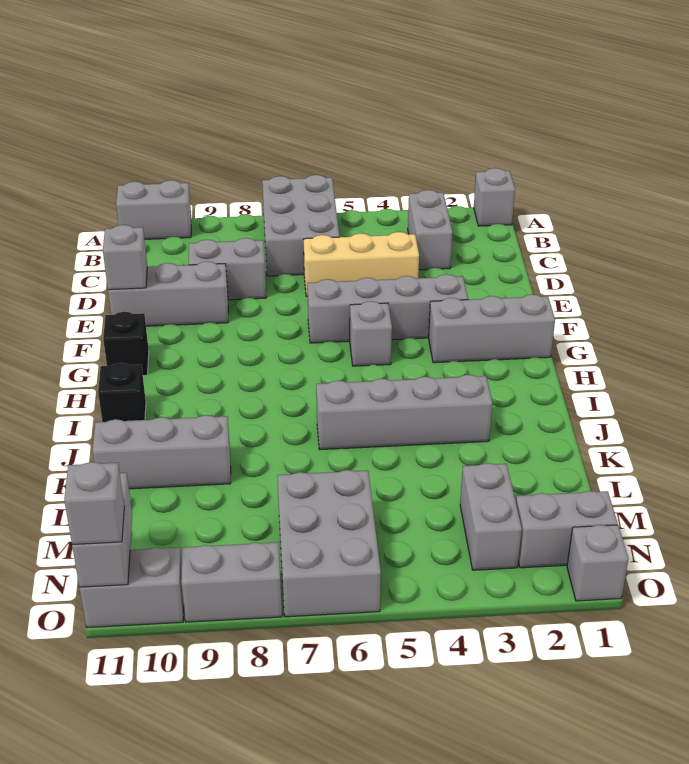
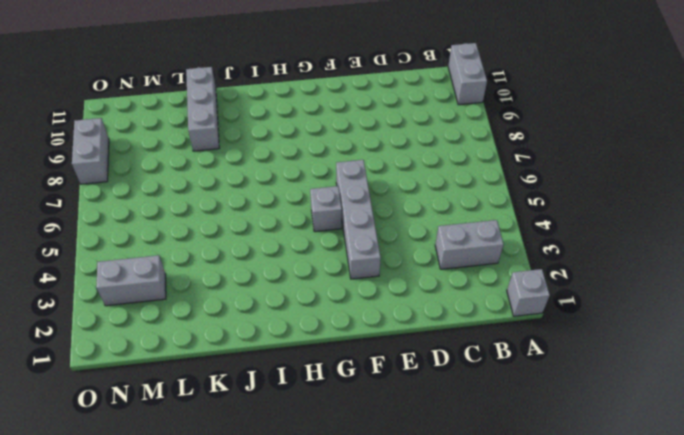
none -> grey 2x3 brick [262,175,339,276]
none -> tan 1x3 brick [304,232,419,296]
none -> grey 1x2 brick [189,238,266,300]

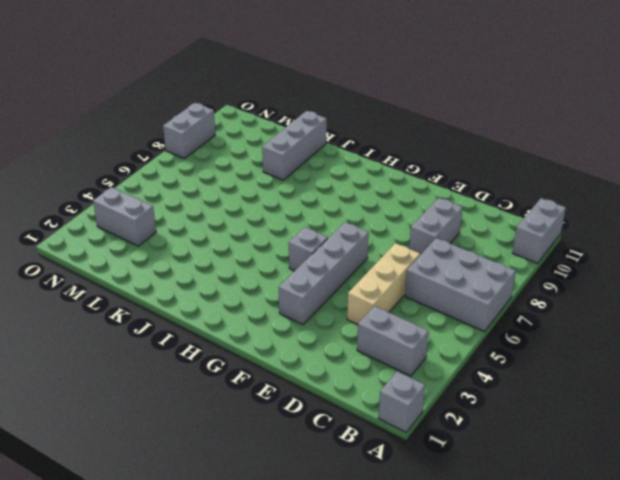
none -> grey 1x3 brick [108,261,228,326]
none -> grey 1x3 brick [429,294,555,363]
none -> black 1x1 brick [103,312,149,376]

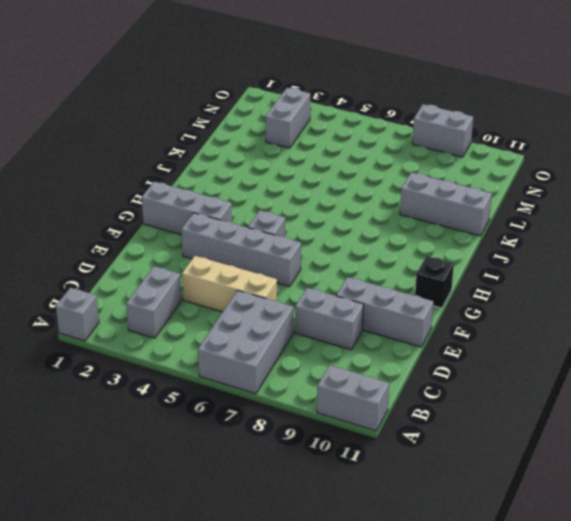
none -> black 1x1 brick [98,363,146,422]
none -> grey 1x4 brick [316,375,492,450]
none -> grey 2x3 brick [278,470,381,617]

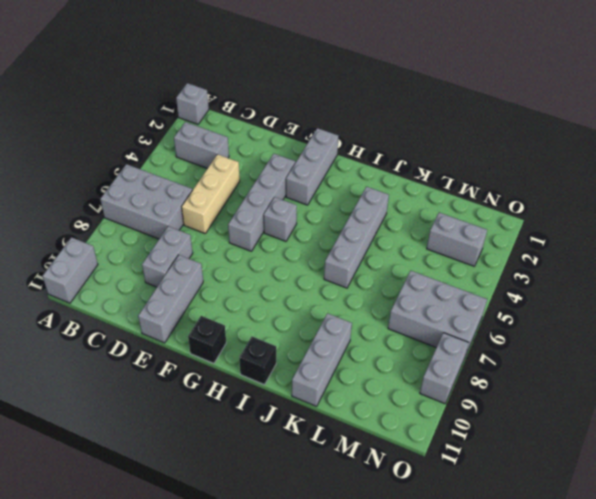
none -> grey 1x2 brick [516,491,618,568]
none -> grey 1x1 brick [567,525,629,601]
none -> grey 1x2 brick [79,547,184,628]

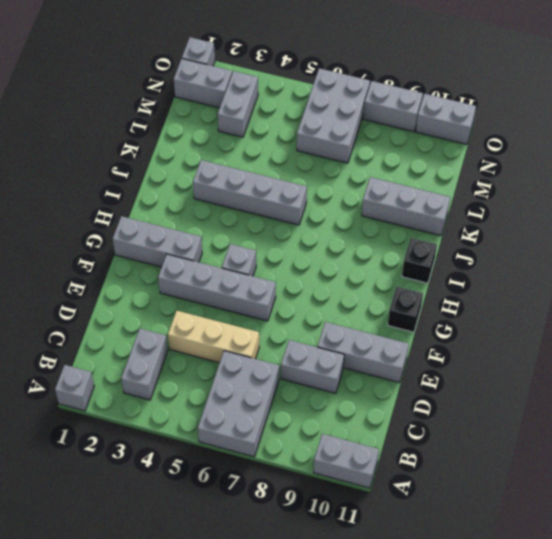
none -> grey 1x1 brick [103,225,147,290]
none -> grey 1x2 brick [72,473,132,587]
none -> grey 1x1 brick [64,462,124,544]

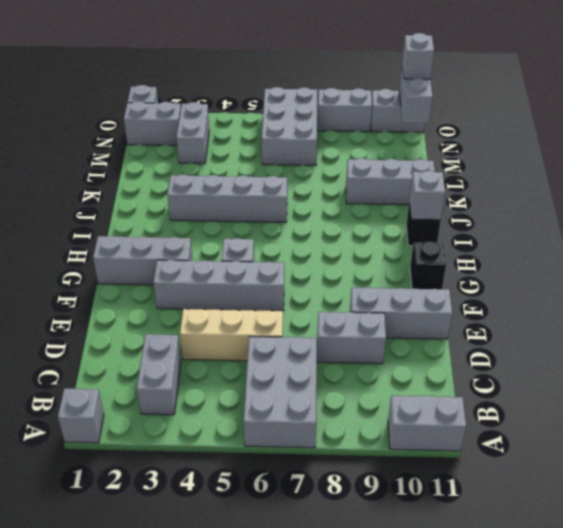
grey 1x1 brick [410,171,445,220] -> grey 1x1 brick moved to [103,225,147,290]

